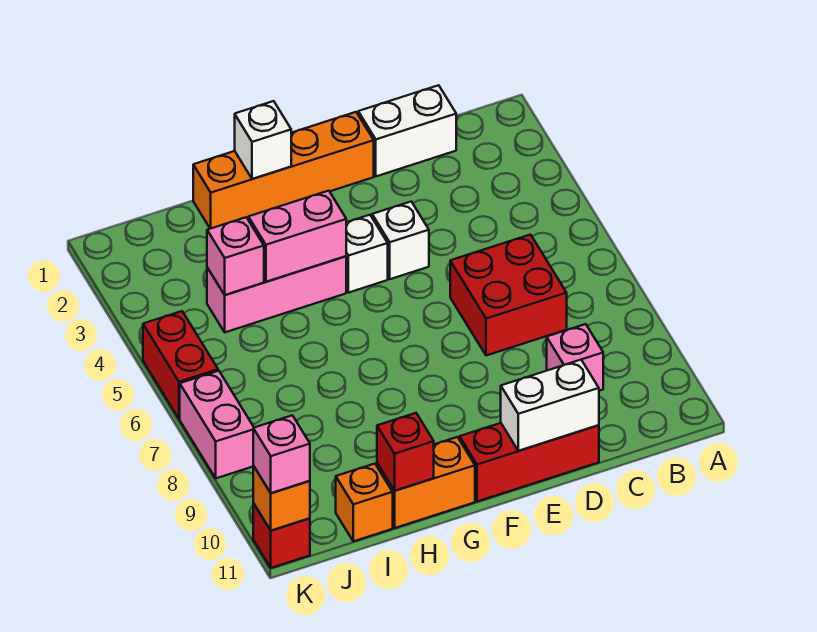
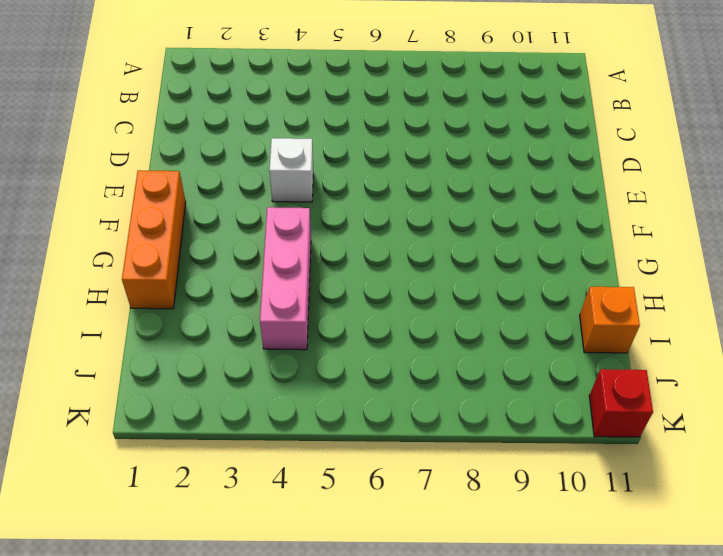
orange 1x3 brick [122,170,186,309] -> orange 1x4 brick [193,112,374,229]
none -> white 1x2 brick [358,85,456,176]
none -> red 2x2 brick [450,235,567,356]
none -> pink 1x1 brick [547,324,603,391]

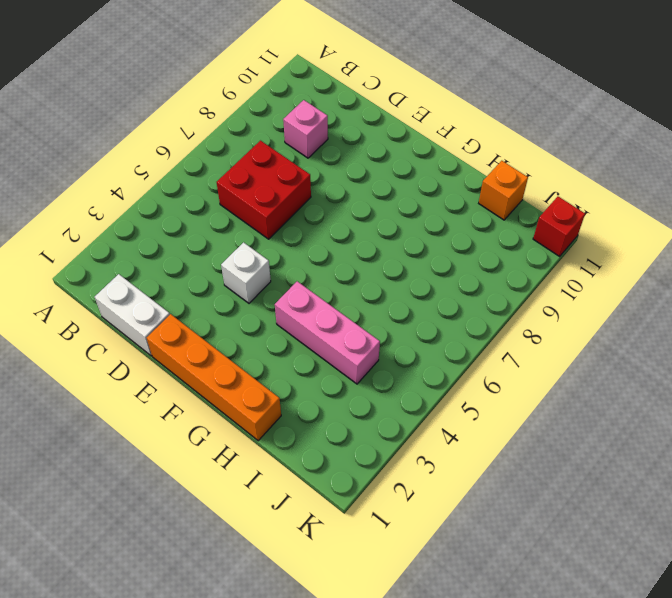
none -> red 1x3 brick [460,423,599,502]
none -> white 1x1 brick [346,215,388,293]
none -> orange 1x2 brick [377,437,475,528]

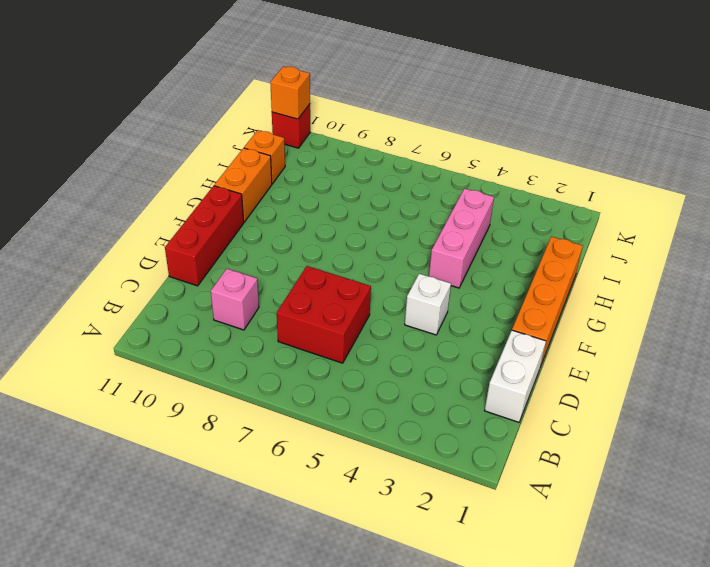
none -> white 1x1 brick [346,215,388,293]
none -> red 1x2 brick [143,311,218,419]
none -> pink 1x2 brick [180,371,254,478]

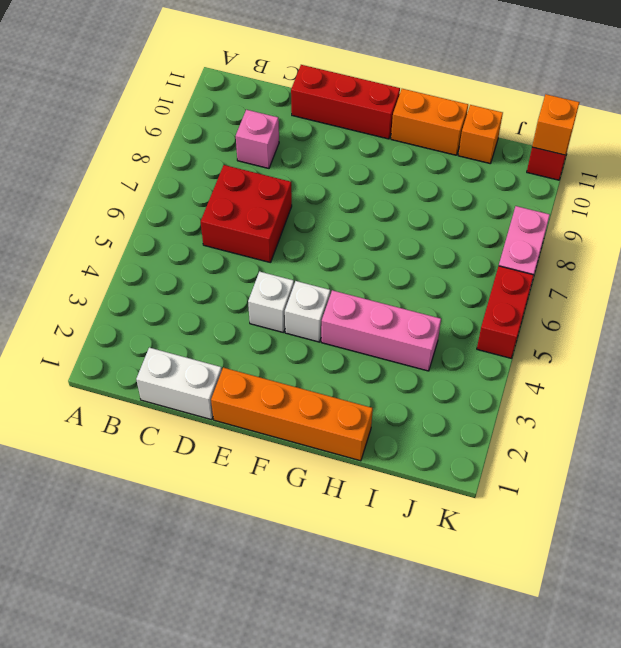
none -> white 1x2 brick [501,360,599,451]
none -> white 1x1 brick [235,101,291,179]
none -> pink 1x2 brick [248,191,346,282]

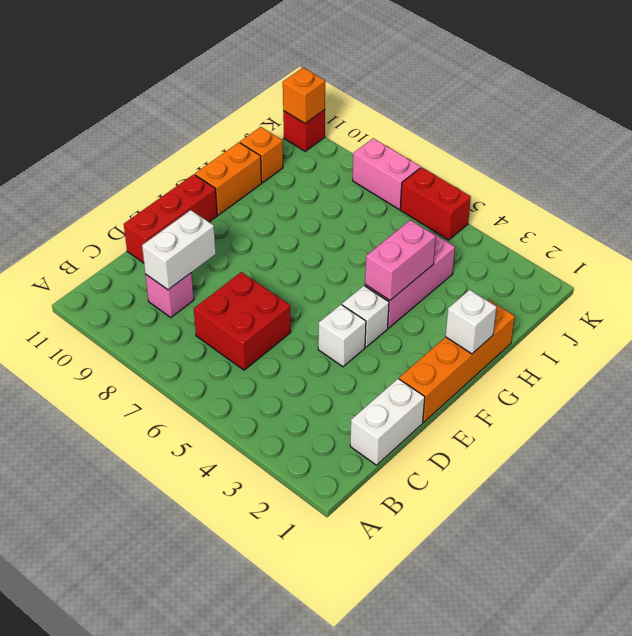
white 1x2 brick [142,210,216,290] -> white 1x2 brick moved to [501,360,599,451]
none -> red 1x1 brick [377,413,434,491]
none -> pink 1x1 brick [207,217,264,295]
none -> pink 1x1 brick [253,415,310,493]

